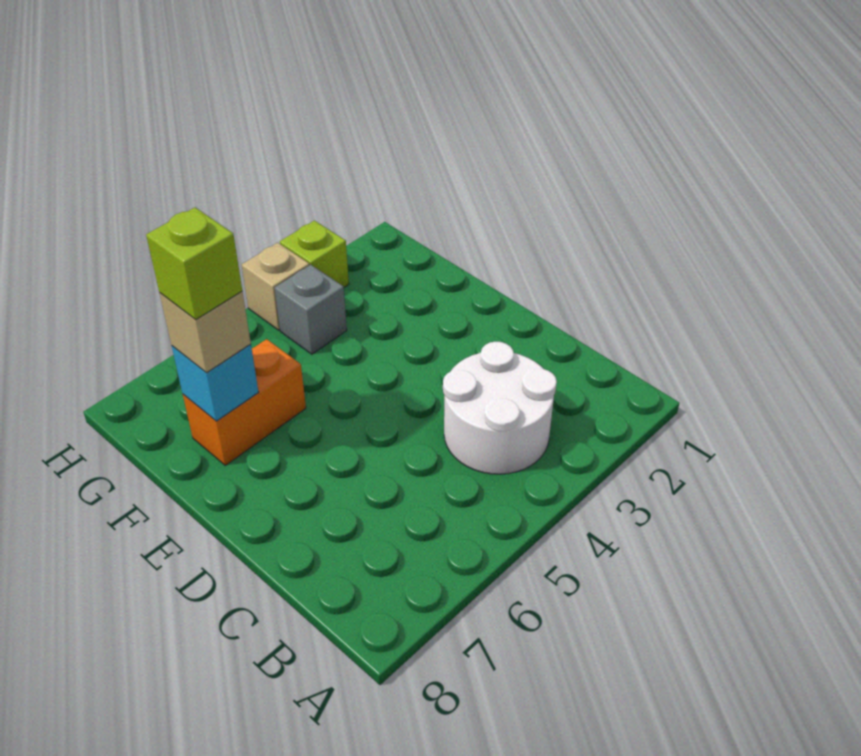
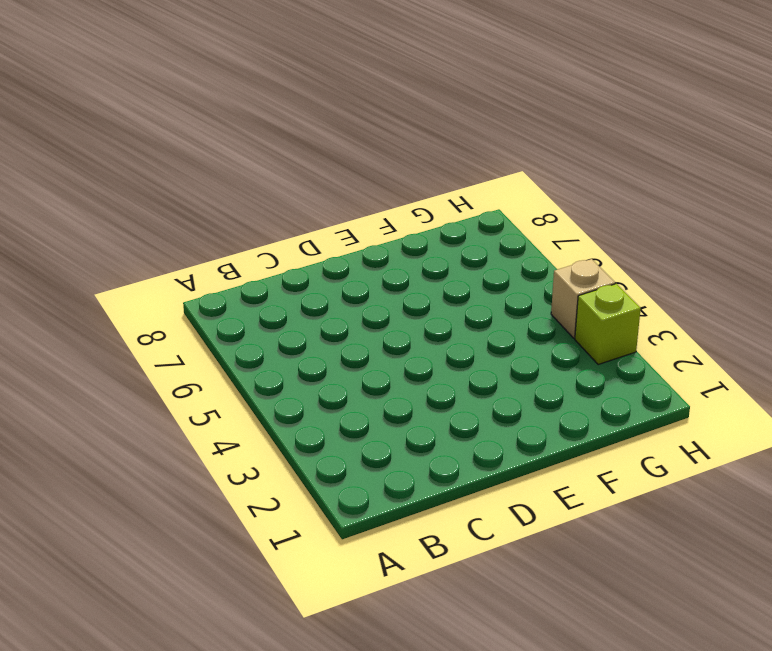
none -> white 2x2 round brick [443,342,557,474]
none -> orange 1x2 brick [183,339,306,465]

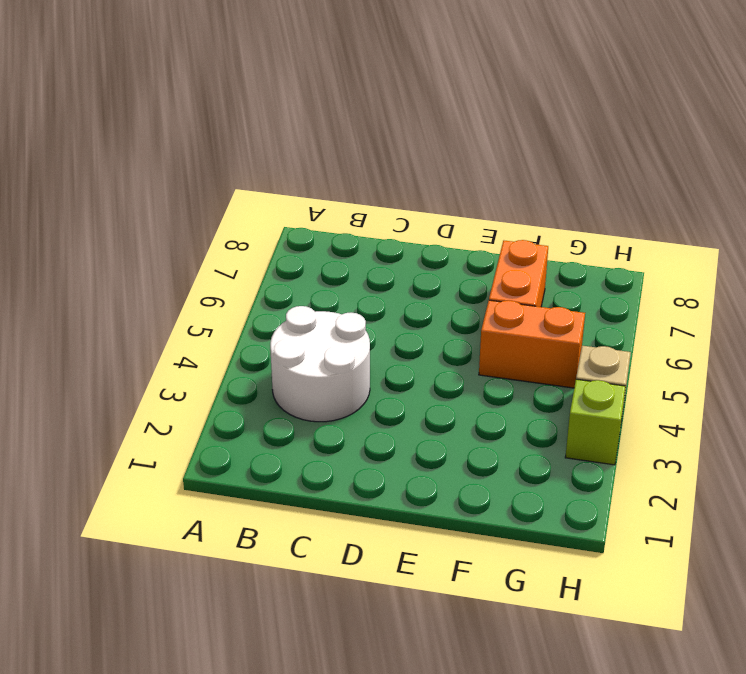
orange 1x2 brick [479,300,585,388] -> none
none -> grey 1x1 brick [275,265,347,354]
none -> cyan 1x1 brick [172,344,259,421]

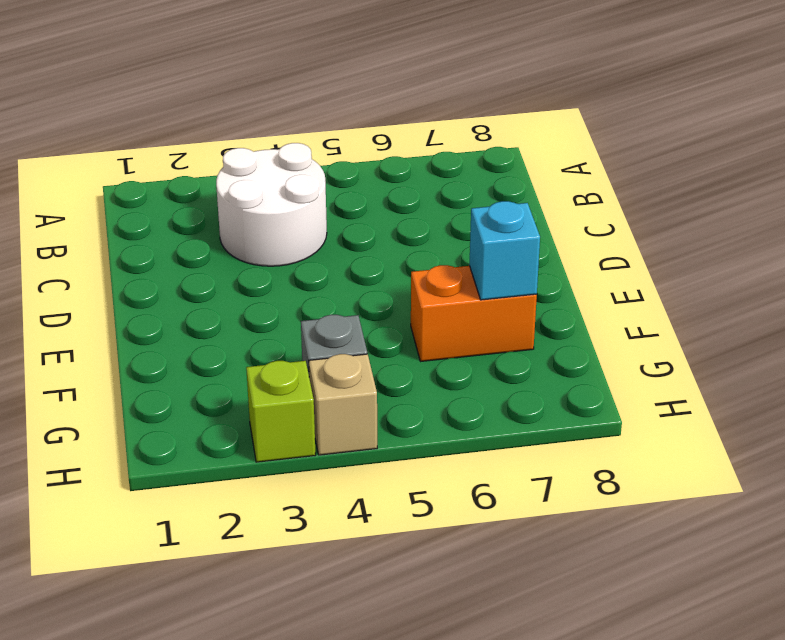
none -> tan 1x1 brick [160,292,251,373]
none -> lime 1x1 brick [146,207,242,320]

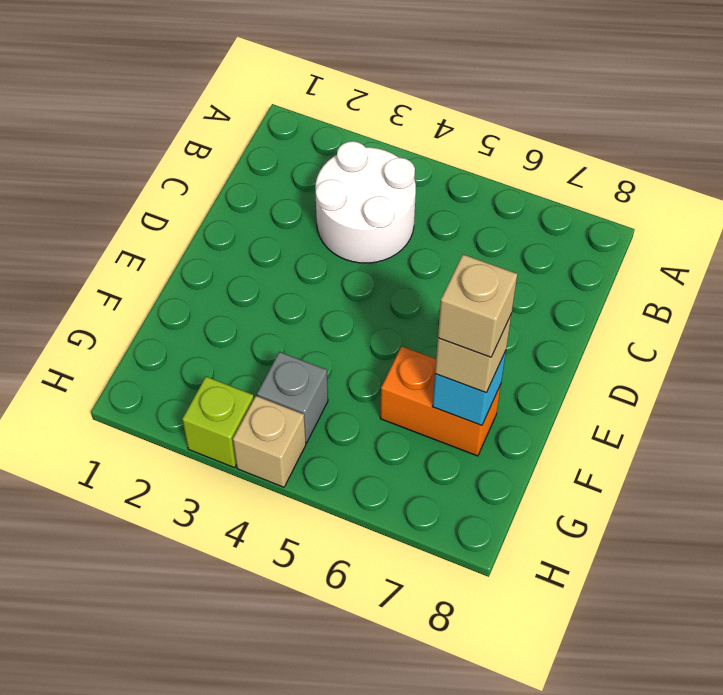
tan 1x1 brick [438,254,517,357] -> lime 1x1 brick [146,207,242,320]

